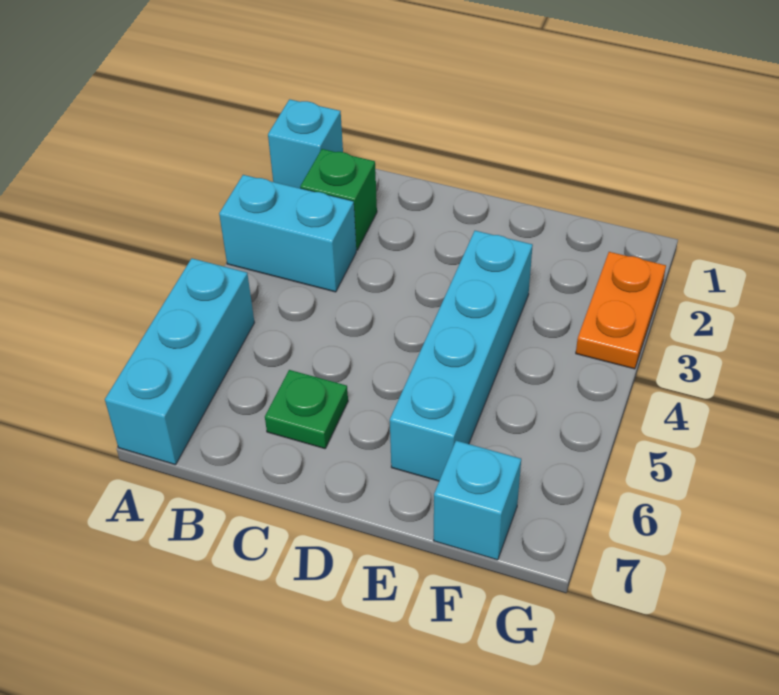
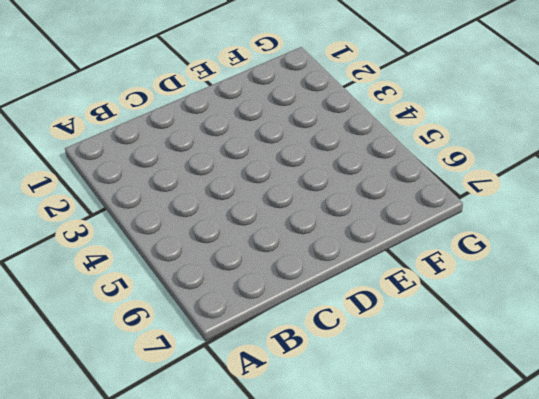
none -> cyan 1x1 brick [268,99,343,188]
none -> cyan 1x2 brick [219,175,356,292]

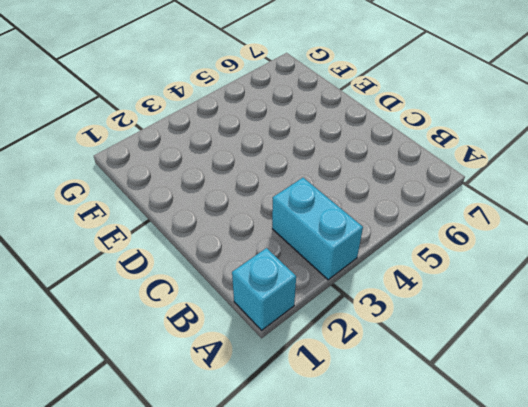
none -> cyan 1x3 brick [105,258,254,465]
none -> green 1x1 brick [300,149,377,250]

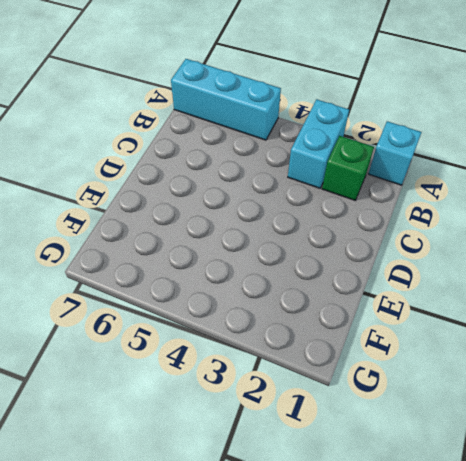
none -> green 1x1 plate [265,370,348,449]
none -> cyan 1x4 brick [390,231,533,481]

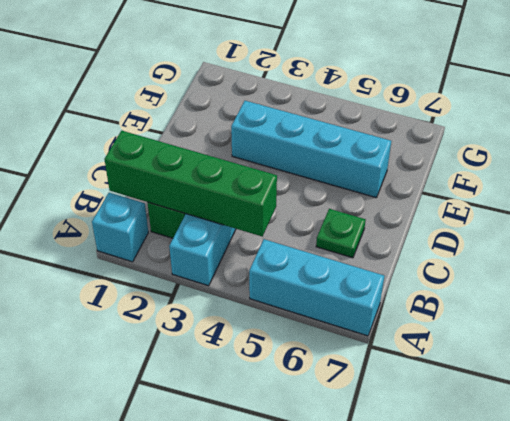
green 1x4 brick [104,131,277,236] -> none
none -> cyan 1x1 brick [434,441,521,560]
none -> orange 1x2 plate [576,252,666,369]

